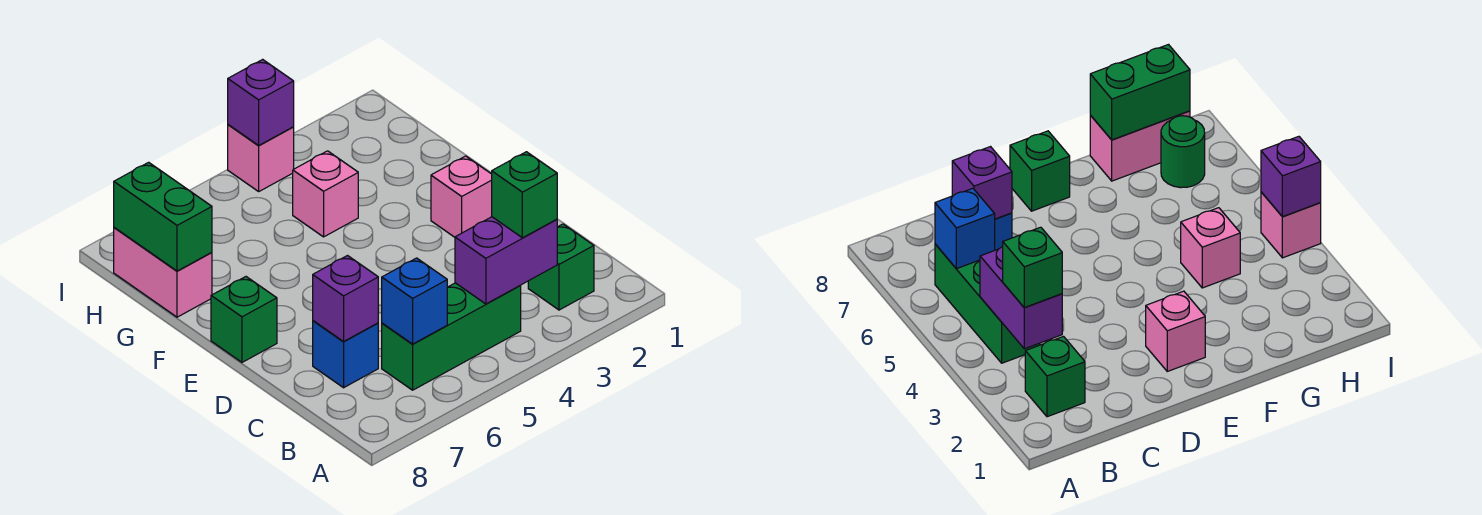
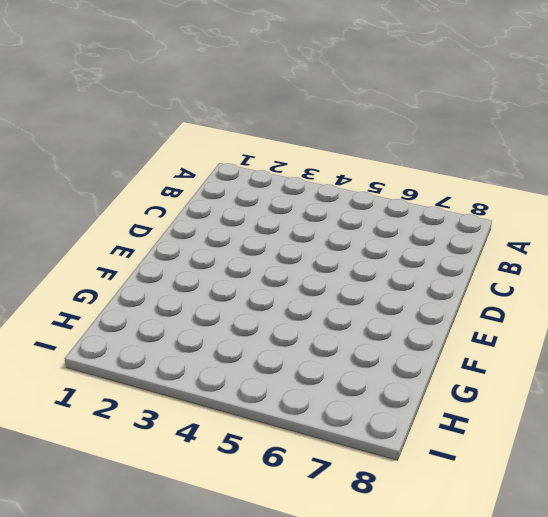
none -> green 1x1 brick [528,224,594,310]
none -> green 1x3 brick [382,283,521,390]
none -> blue 1x1 brick [313,321,378,388]

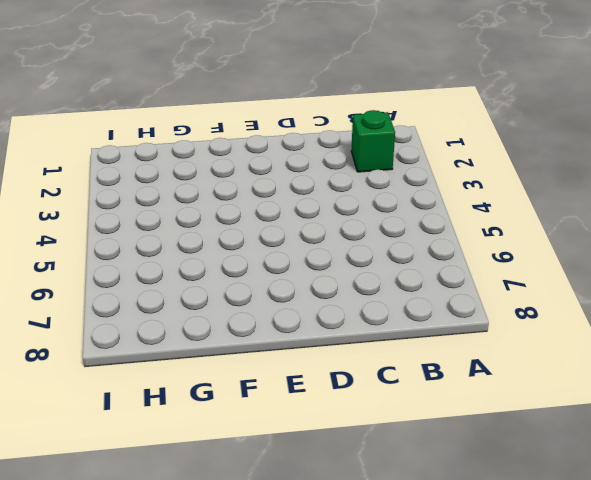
none -> green 1x3 brick [382,283,521,390]
none -> blue 1x1 brick [313,321,378,388]
none -> pink 1x1 brick [431,156,492,237]

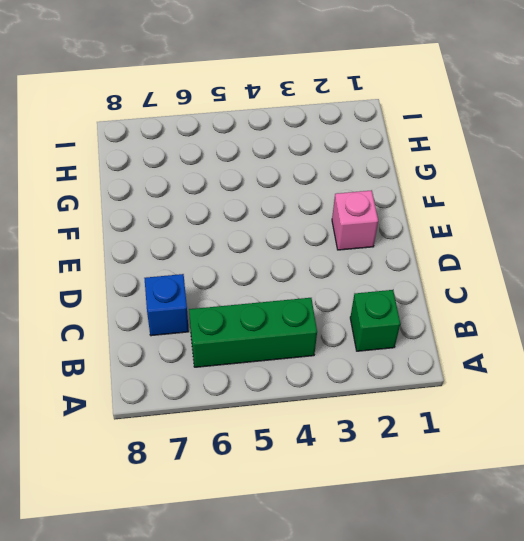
none -> green 1x1 brick [211,277,277,362]
none -> pink 1x1 brick [293,151,358,237]
none -> pink 1x2 brick [114,228,212,317]

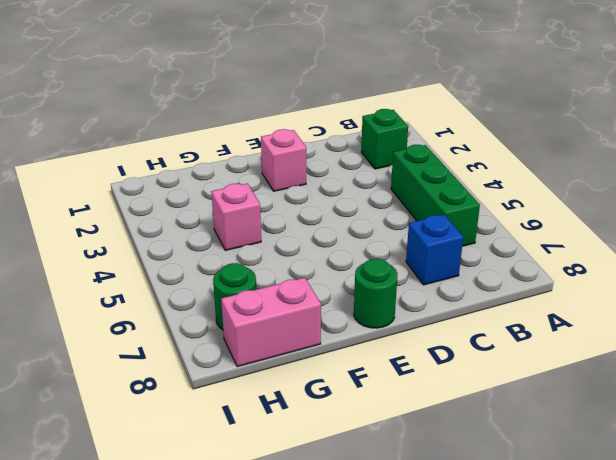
green 1x1 round brick [354,259,398,328] -> green 1x1 brick [211,277,277,362]
none -> pink 1x1 brick [228,125,294,191]
none -> purple 1x2 brick [455,217,557,304]
none -> blue 1x1 brick [382,258,447,344]

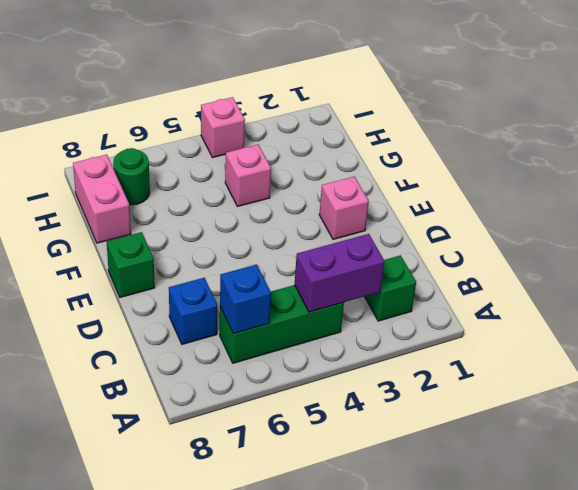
none -> purple 1x1 brick [313,256,378,341]
none -> green 1x2 brick [114,162,212,271]
none -> purple 1x1 brick [228,59,294,146]

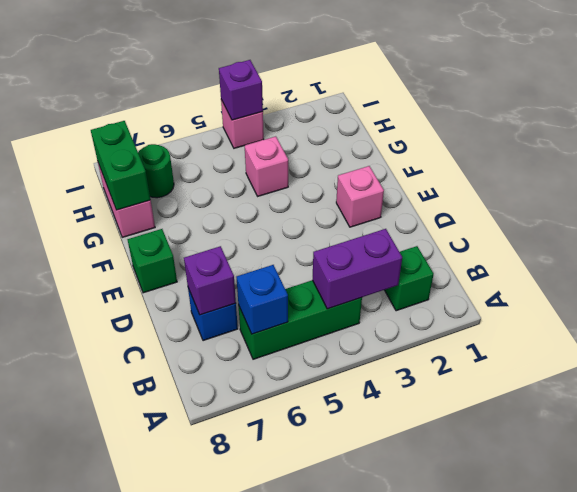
none -> green 1x1 brick [492,152,557,238]

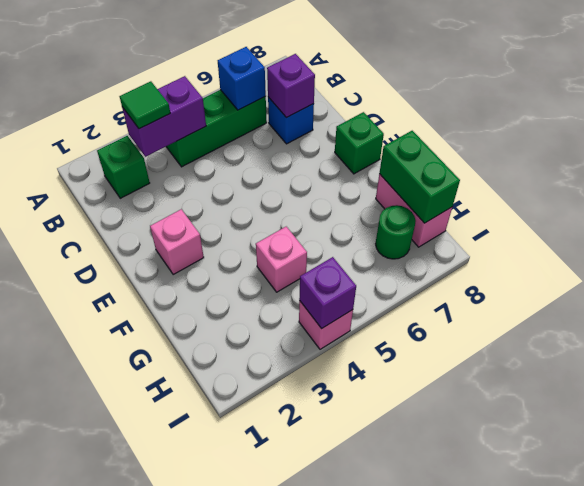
green 1x1 tile [120,81,170,129] -> green 1x1 brick [492,152,557,238]

